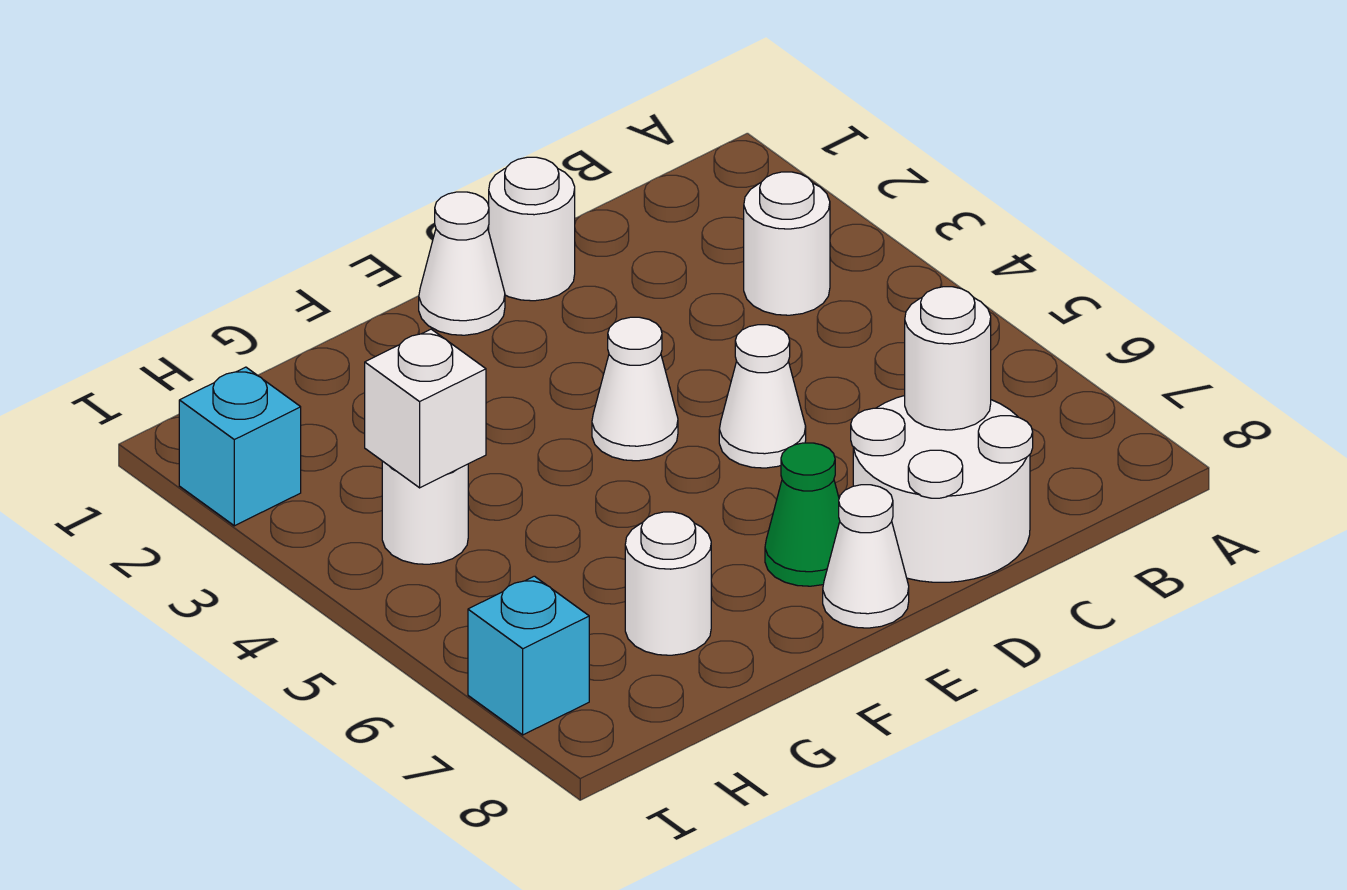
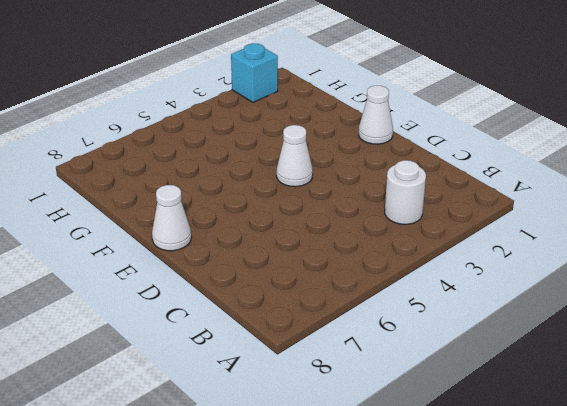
none -> white 2x2 round brick [851,396,1033,582]
none -> white 1x1 round brick [489,157,575,301]
none -> white 1x1 cone [719,325,806,468]

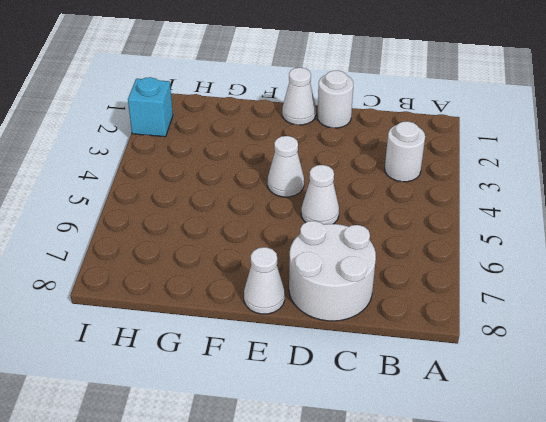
none -> green 1x1 cone [765,443,840,586]
none -> white 1x1 round brick [625,512,711,655]
none -> white 1x1 round brick [382,461,468,564]

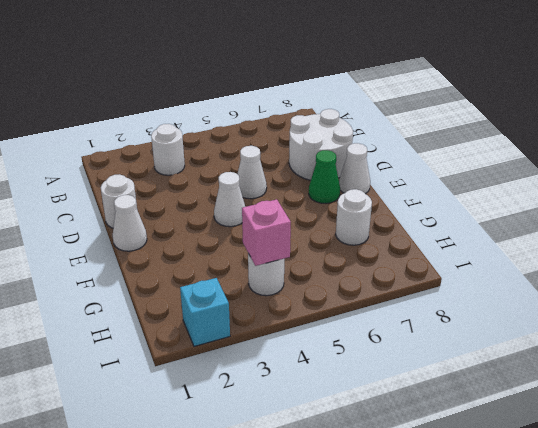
pink 1x1 brick [242,199,291,266] -> white 1x1 brick [365,329,486,488]
none -> cyan 1x1 brick [468,576,589,735]
none -> white 1x1 round brick [905,287,991,430]

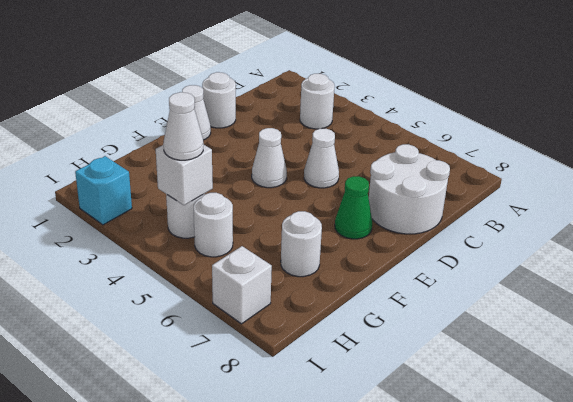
white 1x1 cone [163,92,203,160] -> white 1x1 cone moved to [823,485,909,628]
white 1x1 round brick [194,193,233,257] -> white 1x1 round brick moved to [905,287,991,430]
white 1x1 brick [212,246,272,324] -> cyan 1x1 brick [468,576,589,735]

